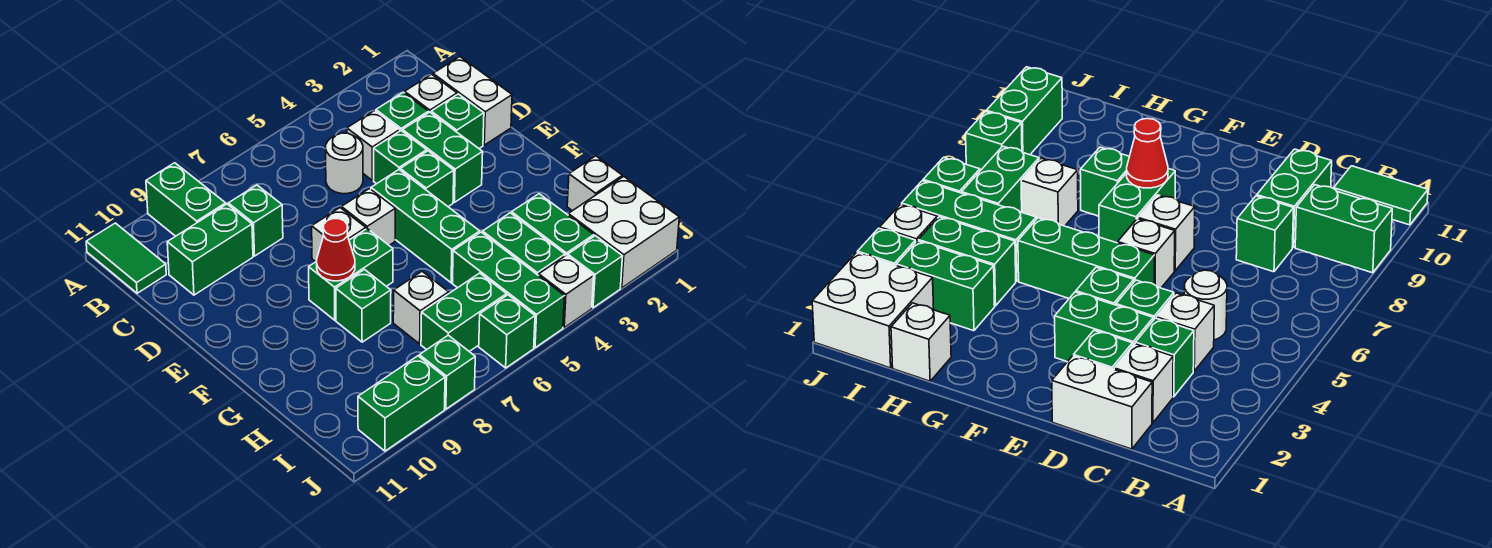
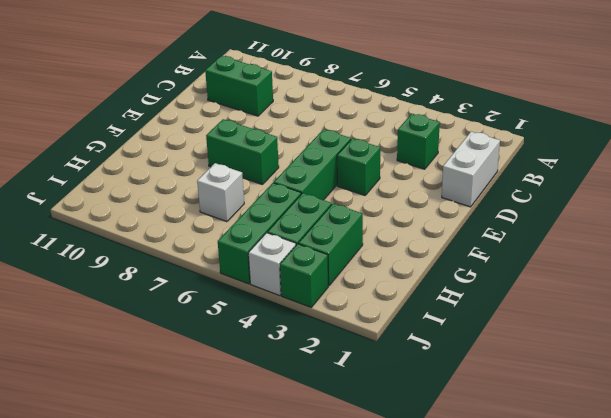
none -> green 1x2 brick [146,163,226,236]
none -> green 1x2 tile [86,223,166,293]
none -> white 1x1 brick [405,74,457,113]
none -> white 1x1 brick [347,111,400,180]

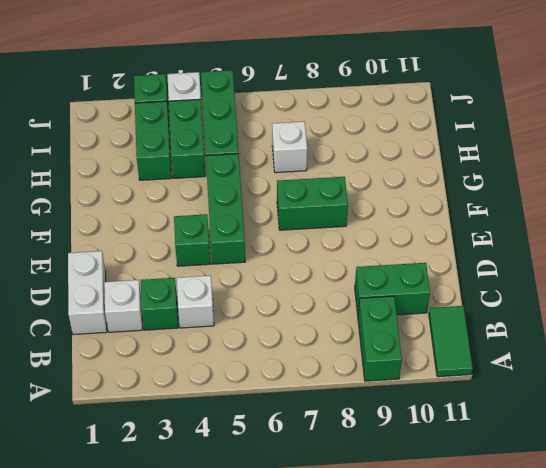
none -> white 1x1 round brick [326,133,363,194]
none -> green 1x1 brick [228,185,283,256]
none -> green 1x1 brick [431,94,484,148]
none -> green 1x2 brick [403,112,483,202]

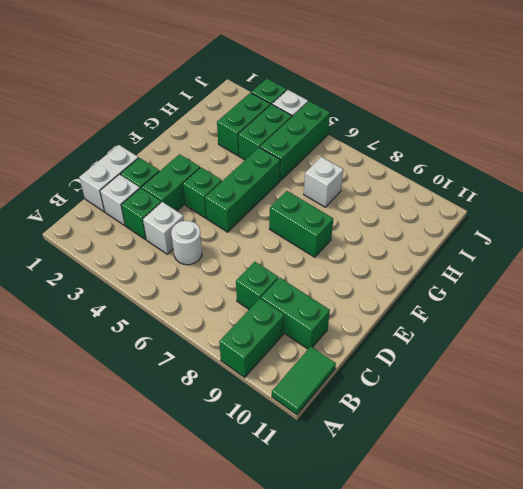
none -> green 1x1 brick [374,131,427,184]
none -> white 1x1 brick [342,188,395,245]
none -> white 1x1 brick [312,208,366,262]
none -> green 1x1 brick [336,270,391,342]

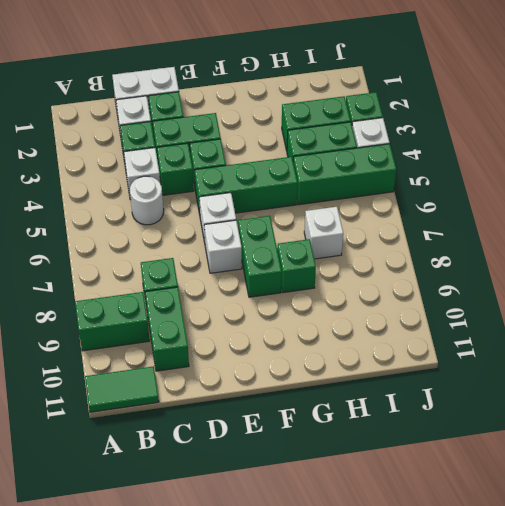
none -> white 1x1 brick [567,156,622,211]
none -> white 2x2 brick [568,177,679,288]
none -> green 1x2 brick [421,273,507,352]
none -> green 1x1 brick [479,295,535,368]

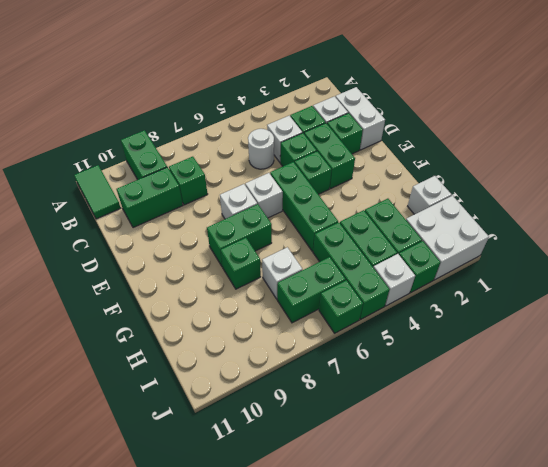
none -> green 1x1 brick [419,335,475,409]
none -> green 1x2 brick [358,356,445,451]
none -> red 1x1 cone [317,219,355,281]

